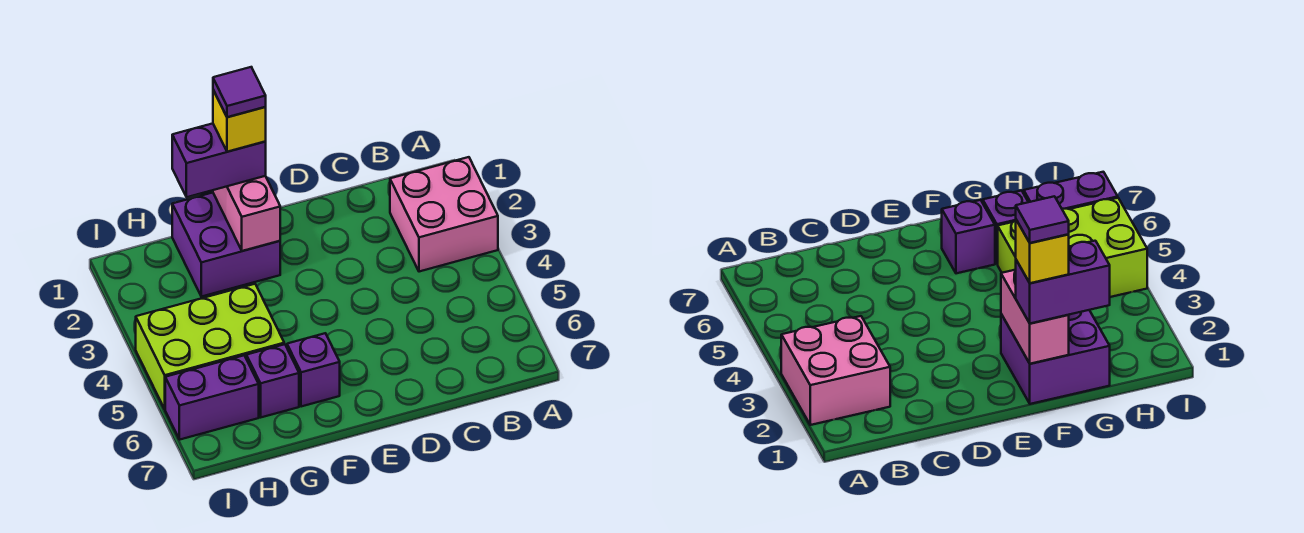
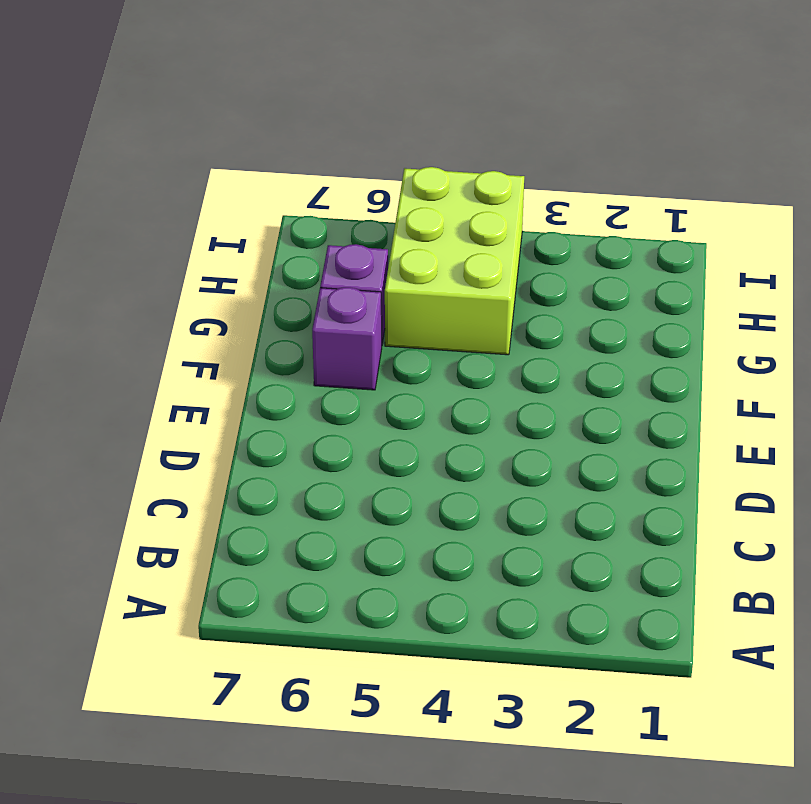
none -> pink 2x2 brick [390,157,498,272]
none -> purple 2x2 brick [172,193,280,297]

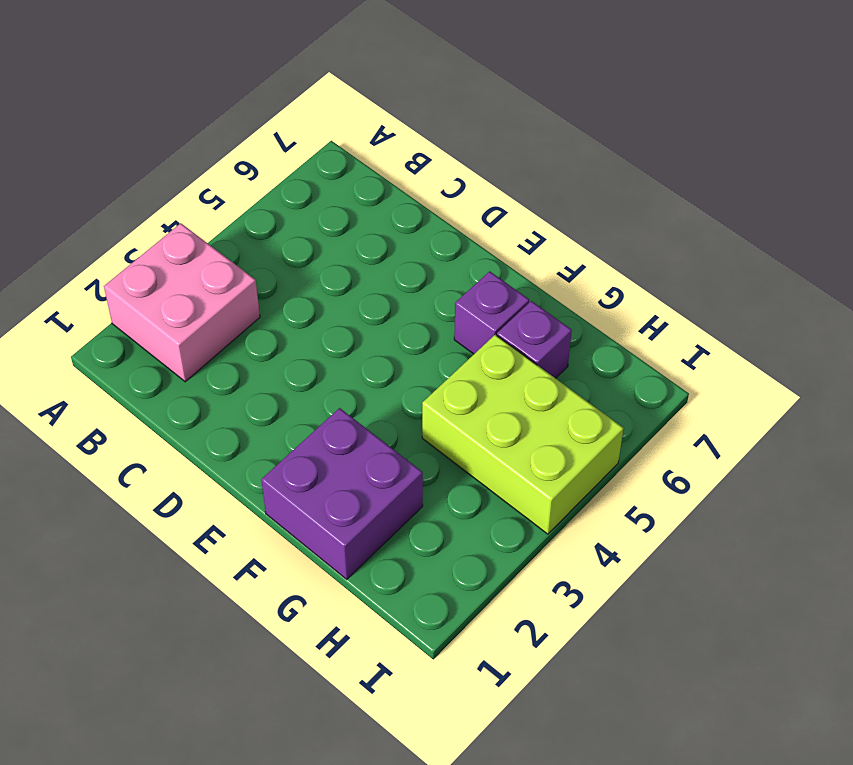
none -> purple 1x2 brick [165,355,259,440]
none -> pink 1x2 brick [213,176,280,251]

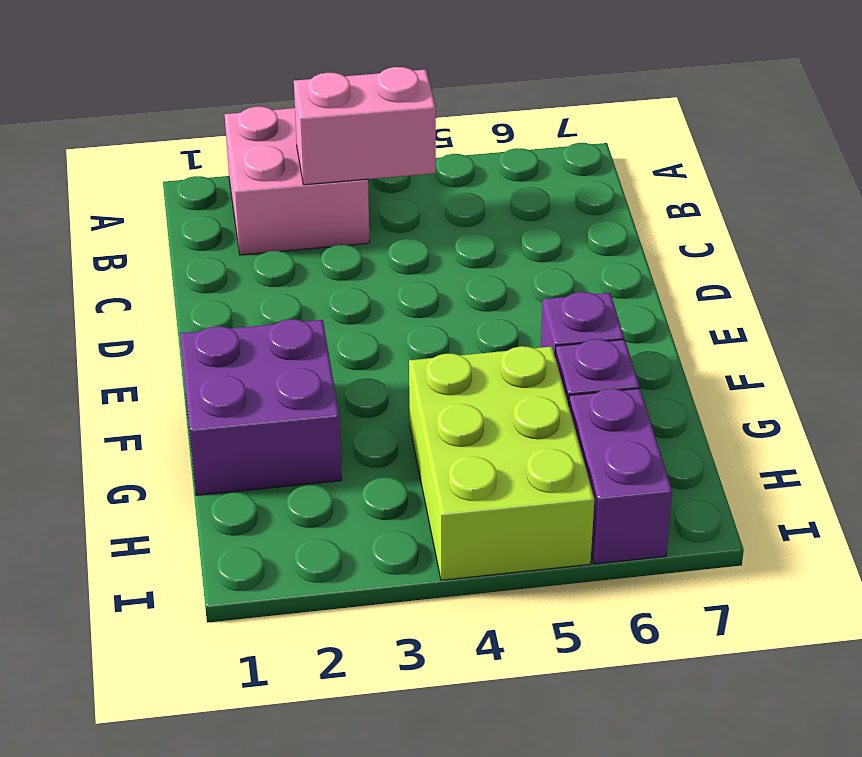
pink 1x2 brick [294,67,436,185] -> pink 1x2 brick moved to [213,176,280,251]
none -> purple 1x2 brick [172,124,266,197]
none -> yellow 1x1 brick [213,90,266,152]

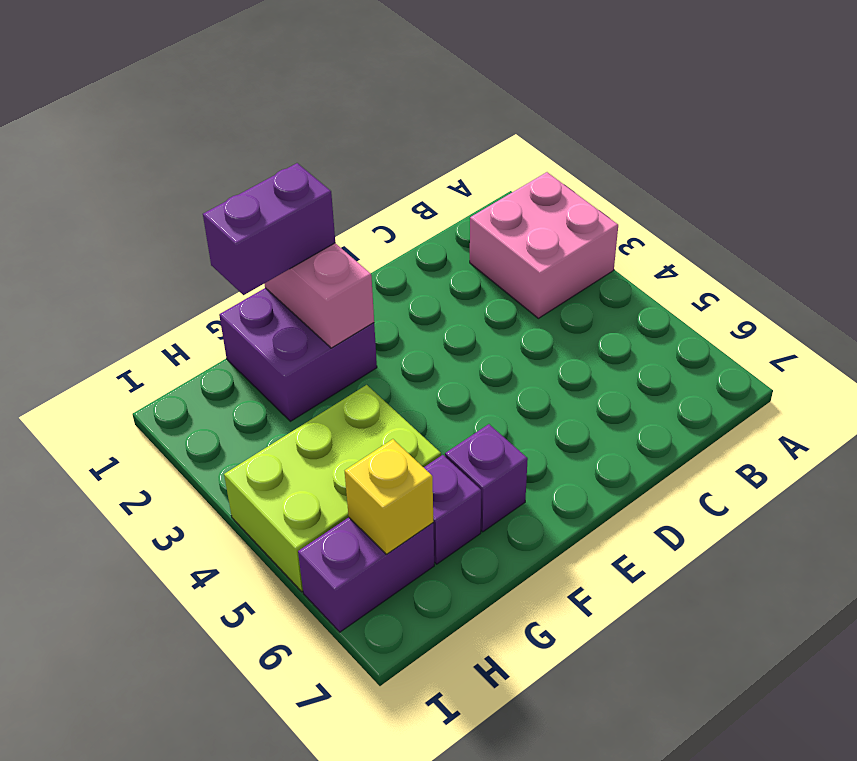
yellow 1x1 brick [345,439,433,554] -> yellow 1x1 brick moved to [213,90,266,152]
none -> purple 1x1 tile [213,67,266,117]

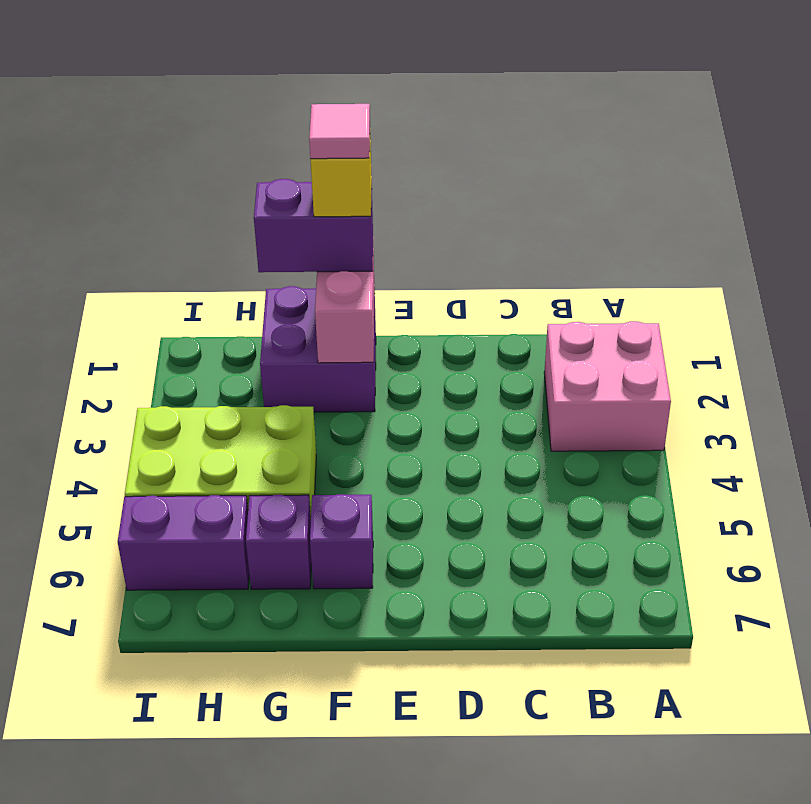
pink 1x1 tile [309,104,370,159] -> purple 1x1 tile [213,67,266,117]

